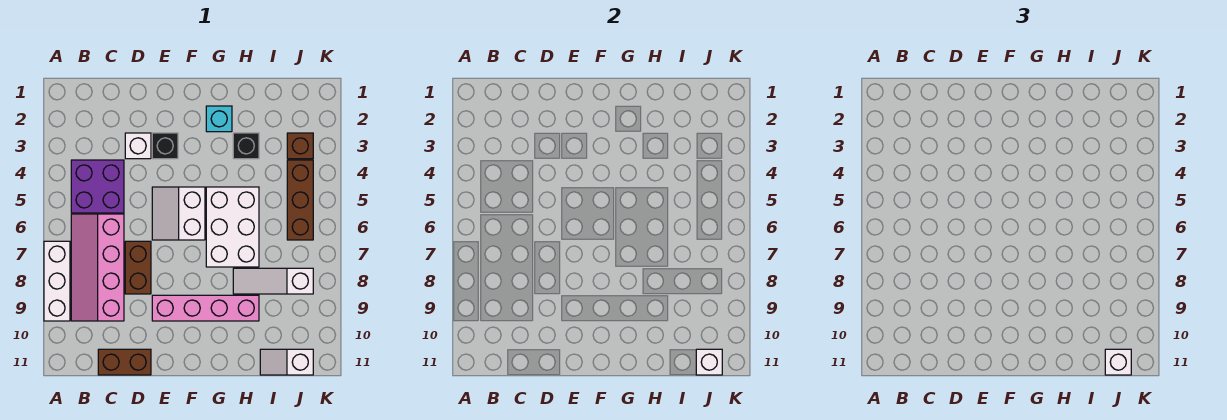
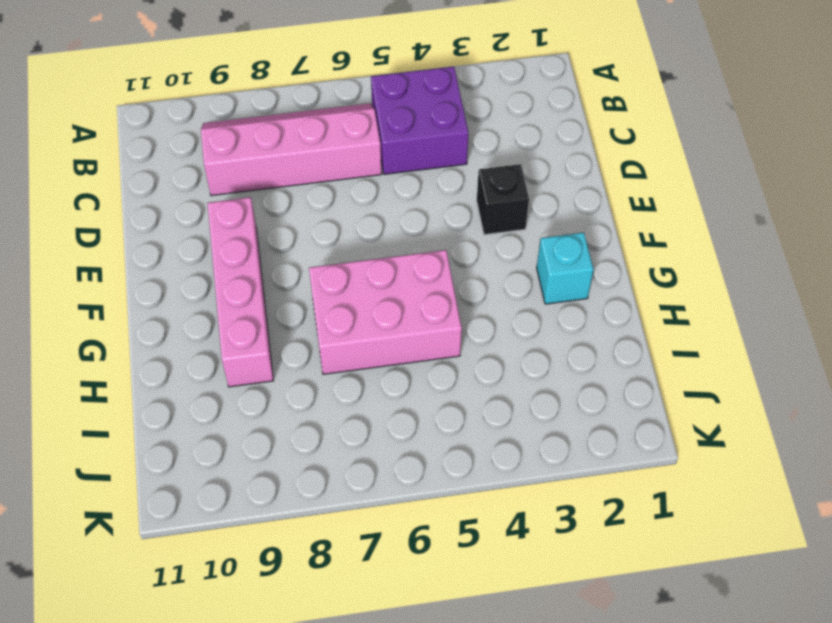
pink 2x3 brick [309,250,462,374] -> white 2x3 brick [206,187,259,267]
none -> white 1x3 brick [44,241,70,321]
none -> brown 1x2 brick [98,349,151,375]
none -> white 1x1 brick [125,133,151,159]

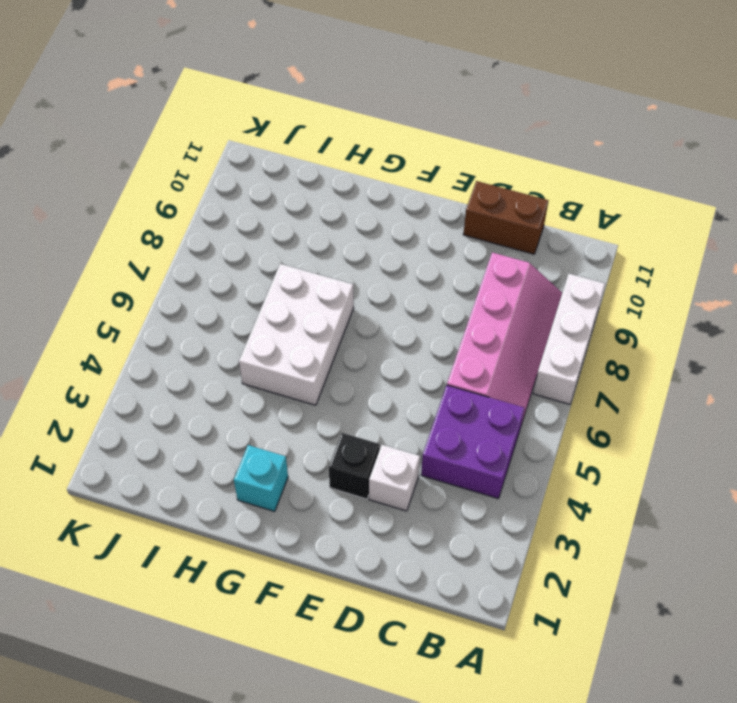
none -> brown 1x2 brick [125,241,151,294]
none -> white 2x2 slope [152,187,205,240]
none -> pink 1x4 brick [152,295,259,321]

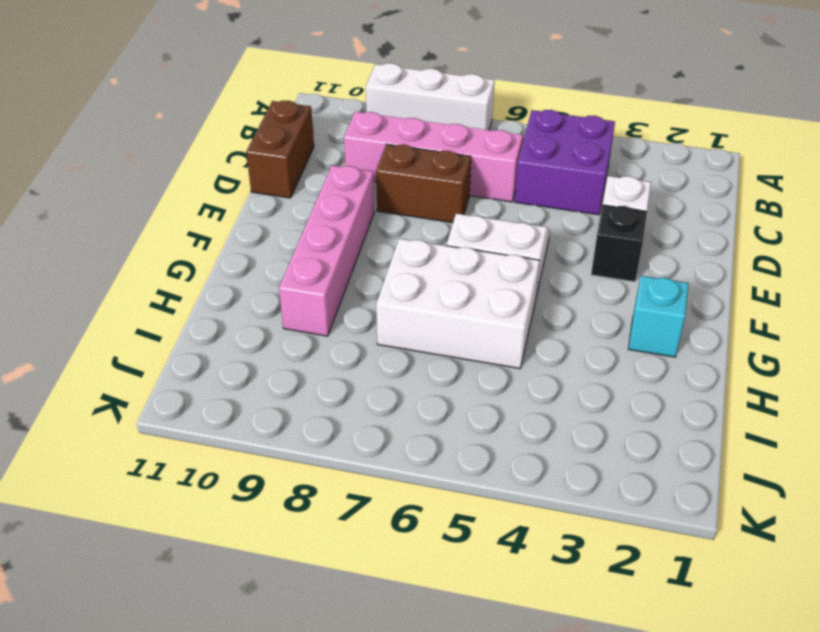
none -> black 1x1 brick [233,133,259,159]
none -> white 1x3 slope [233,268,313,294]
none -> white 1x2 slope [260,349,313,375]

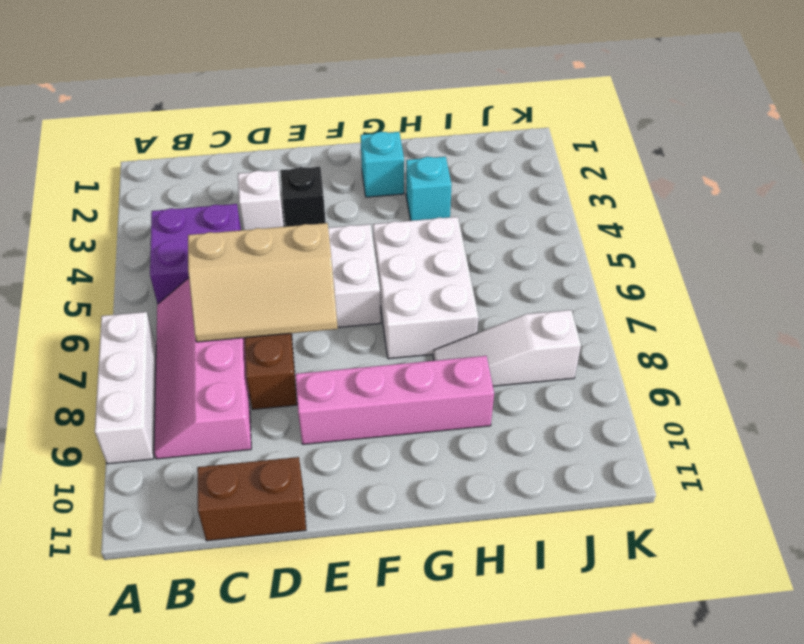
tan 2x3 slope [188,223,338,342] -> none
cyan 1x1 brick [406,157,452,221] -> black 1x1 brick [233,133,259,159]
none -> white 1x2 slope [260,349,313,375]
none -> brown 1x1 brick [287,133,313,159]
none -> brown 1x3 brick [287,160,313,240]

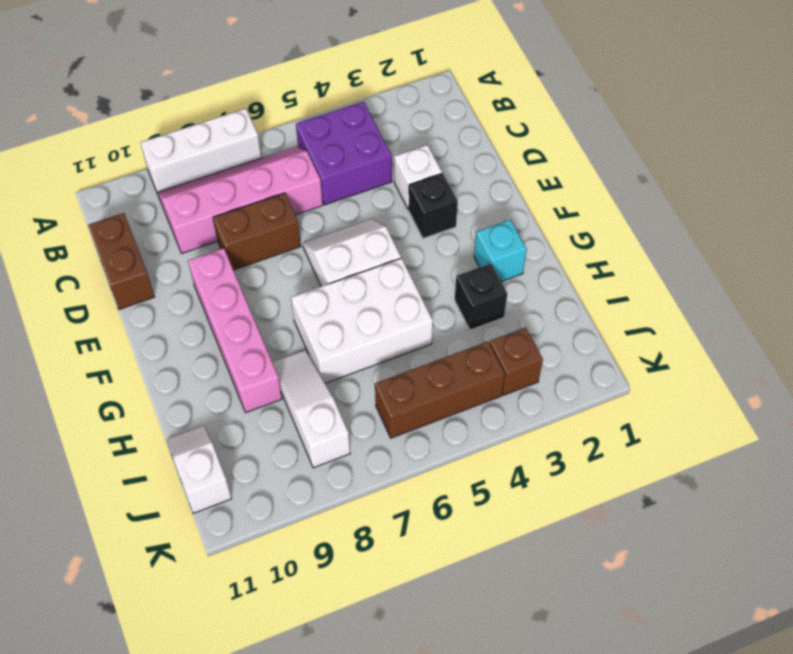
none -> white 1x1 brick [696,349,722,375]
none -> white 1x1 brick [1105,349,1131,375]

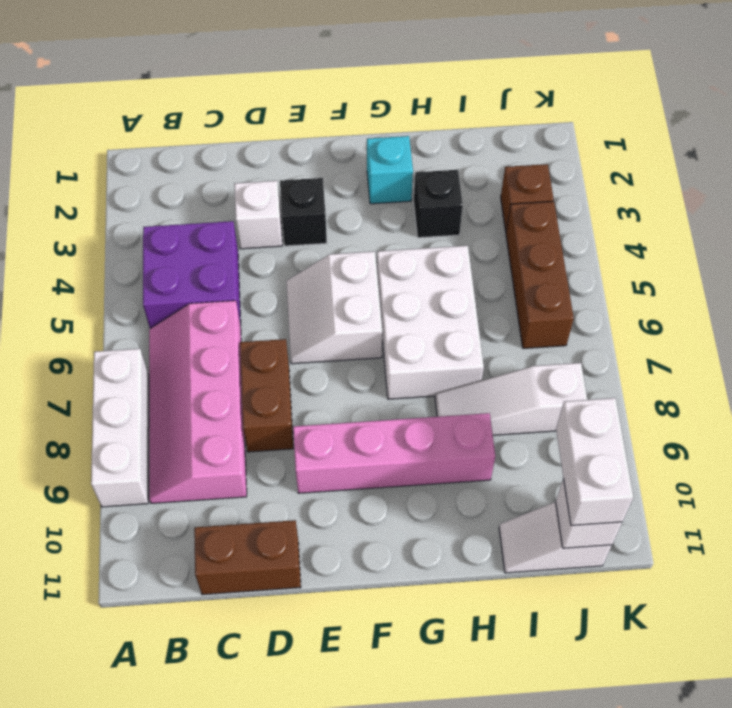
white 1x2 brick [556,398,633,525] -> white 1x1 brick [1105,349,1131,375]

